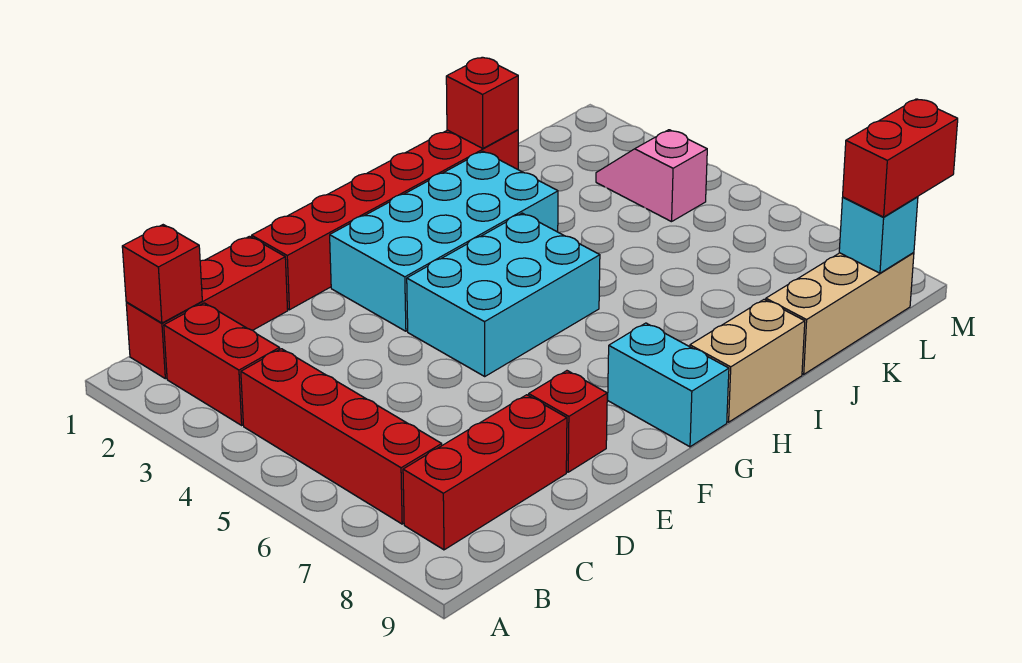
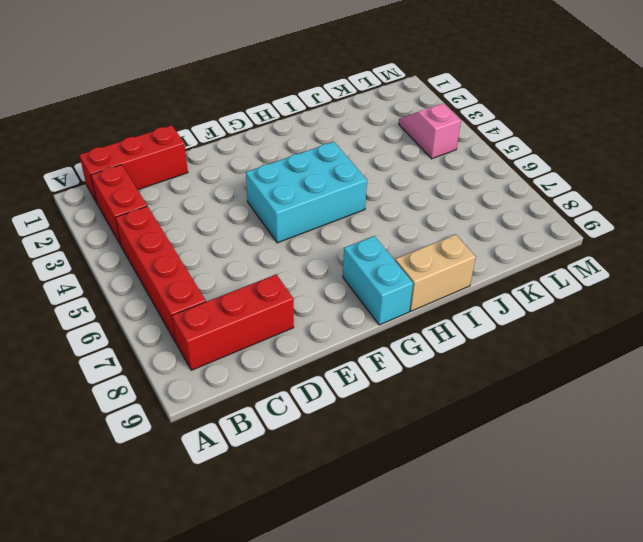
none -> red 1x6 brick [252,130,518,310]
none -> red 1x1 brick [529,371,607,472]
none -> cyan 2x4 brick [330,151,558,331]

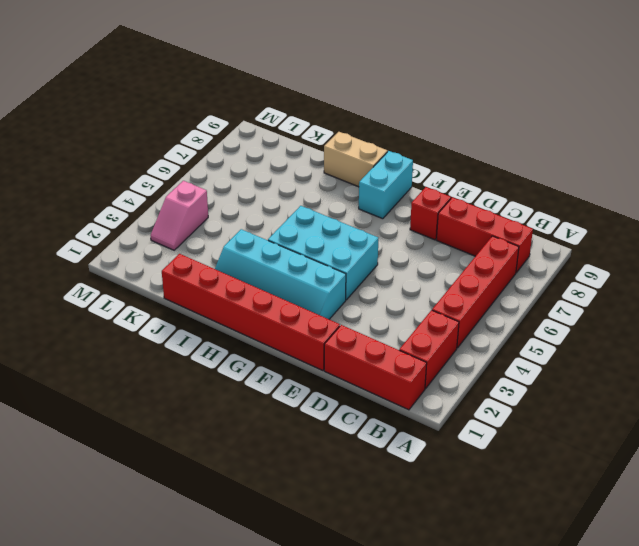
cyan 2x4 slope [215,229,346,319] -> cyan 2x4 brick [330,151,558,331]
none -> tan 1x3 brick [766,253,914,374]
none -> red 1x1 brick [122,225,202,323]
none -> red 1x1 brick [446,57,518,149]

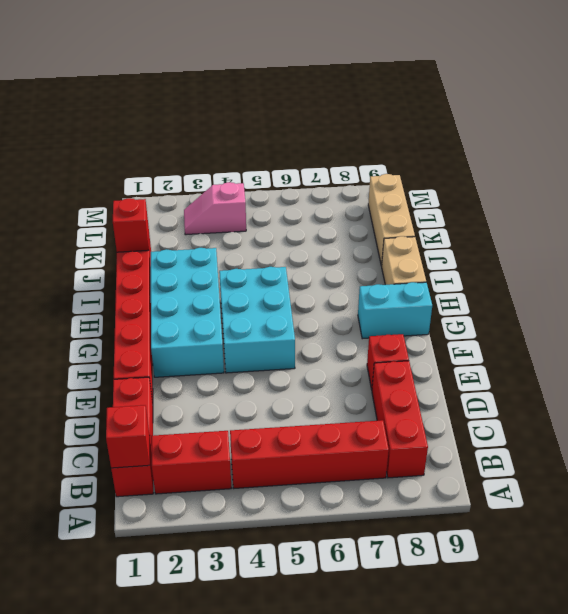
none -> cyan 1x1 brick [839,197,918,273]
none -> red 1x2 brick [843,99,958,217]

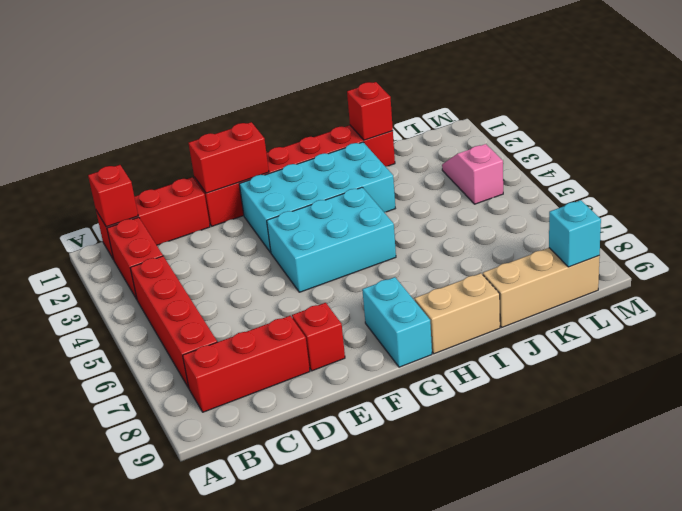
red 1x2 brick [189,122,269,193] -> red 1x2 brick moved to [843,99,958,217]

